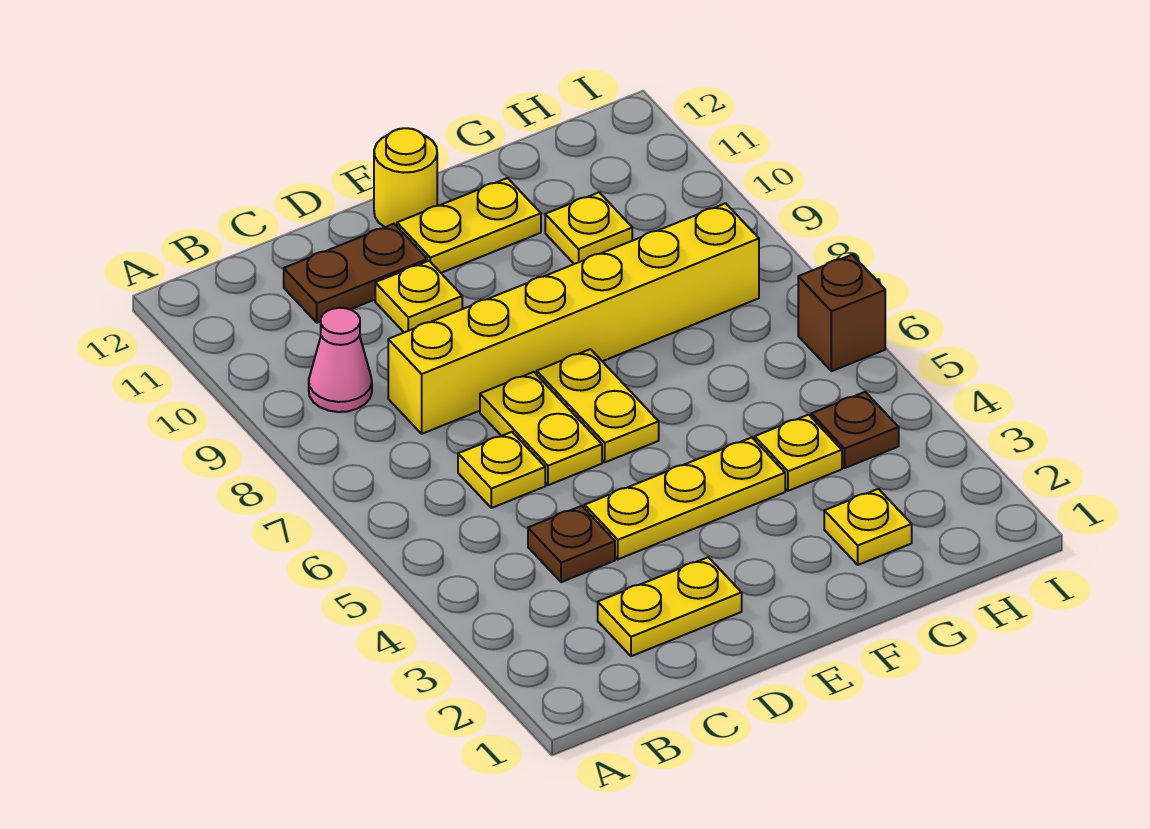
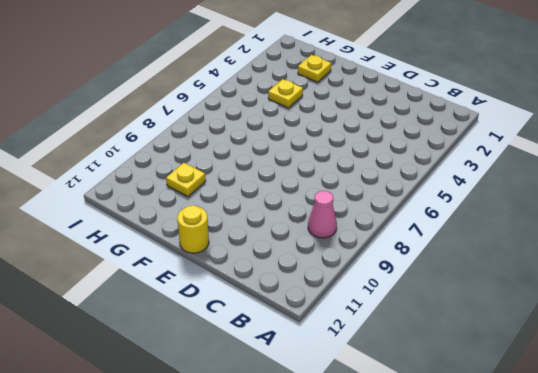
none -> yellow 1x2 plate [598,557,742,656]
none -> brown 1x1 plate [528,506,615,582]
none -> yellow 1x1 plate [458,432,545,508]

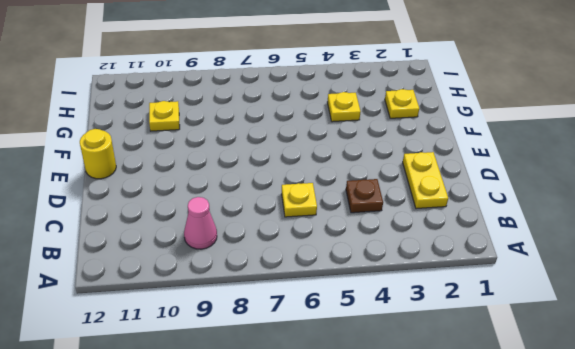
none -> yellow 1x6 brick [388,203,759,434]
none -> brown 1x2 plate [284,224,427,323]
none -> yellow 1x3 plate [585,438,785,559]

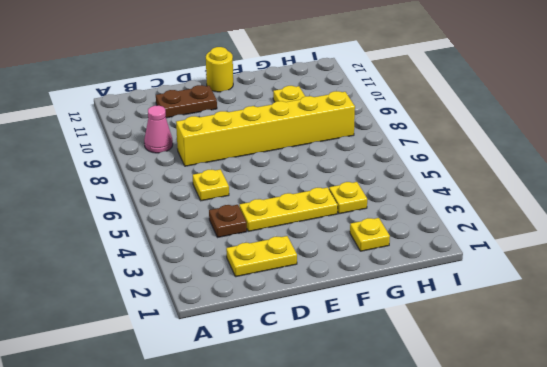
none -> yellow 1x2 plate [480,372,602,485]
none -> yellow 1x1 plate [375,261,462,332]
none -> yellow 1x2 plate [537,349,659,462]

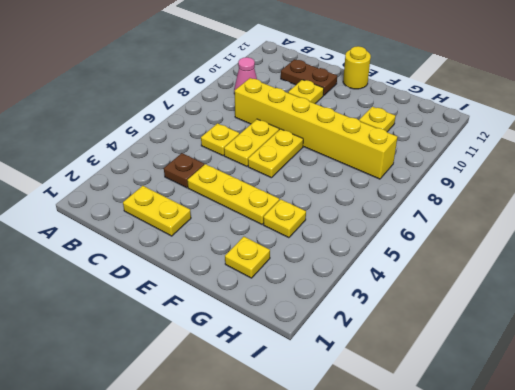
none -> yellow 1x2 plate [397,178,541,273]
none -> brown 1x1 plate [811,392,899,468]
none -> brown 1x1 brick [798,255,885,371]

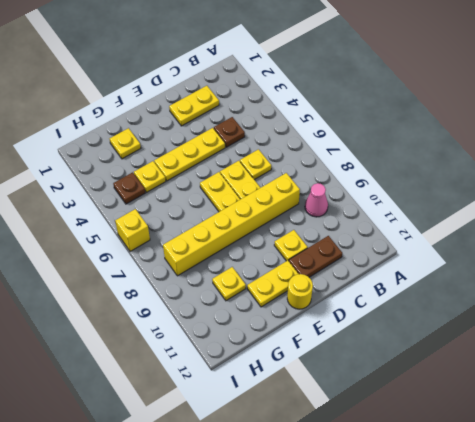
yellow 1x1 brick [115,209,150,251] -> brown 1x1 brick [798,255,885,371]

